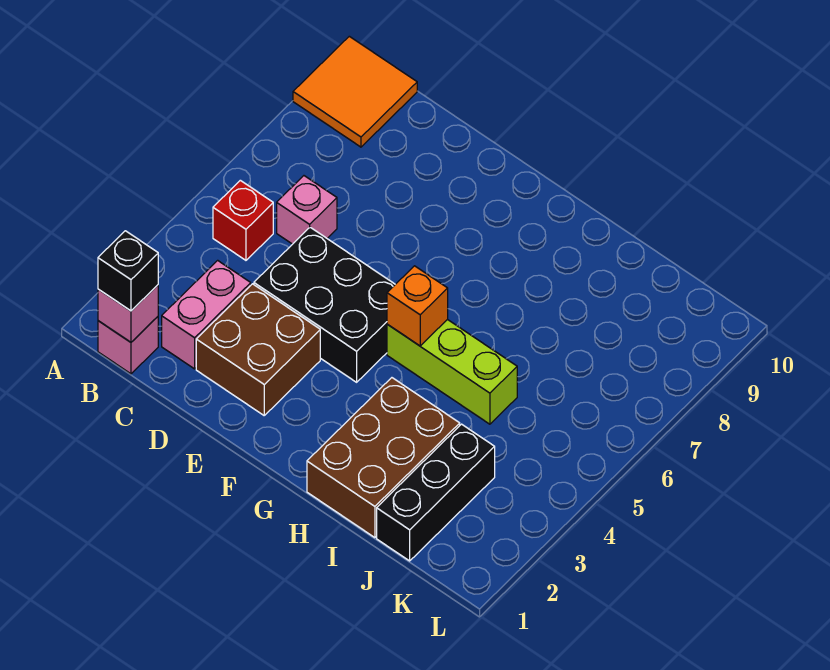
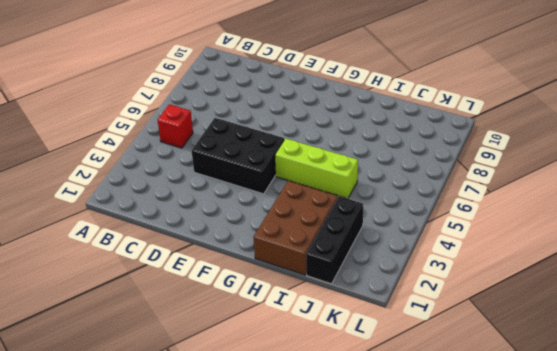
none -> orange 2x2 tile [293,36,417,147]
none -> pink 1x1 brick [98,317,158,374]
none -> pink 1x2 brick [162,260,251,369]

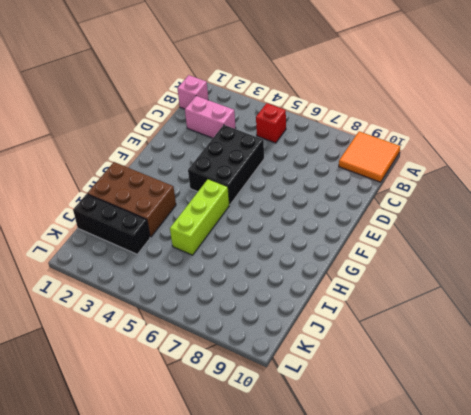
none -> pink 1x1 brick [277,176,337,244]
none -> brown 2x2 brick [196,284,320,415]
none -> pink 1x1 brick [98,285,158,342]

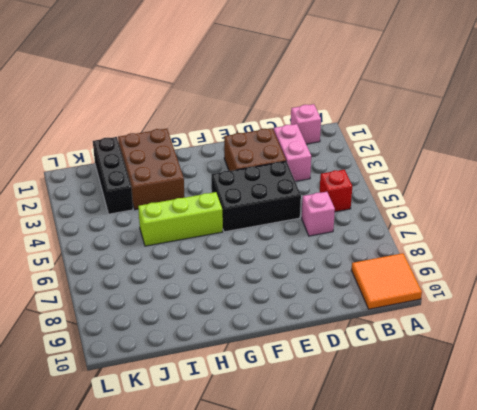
none -> pink 1x1 brick [98,285,158,342]
none -> orange 1x1 brick [387,266,448,346]
none -> black 1x1 brick [98,231,158,311]

